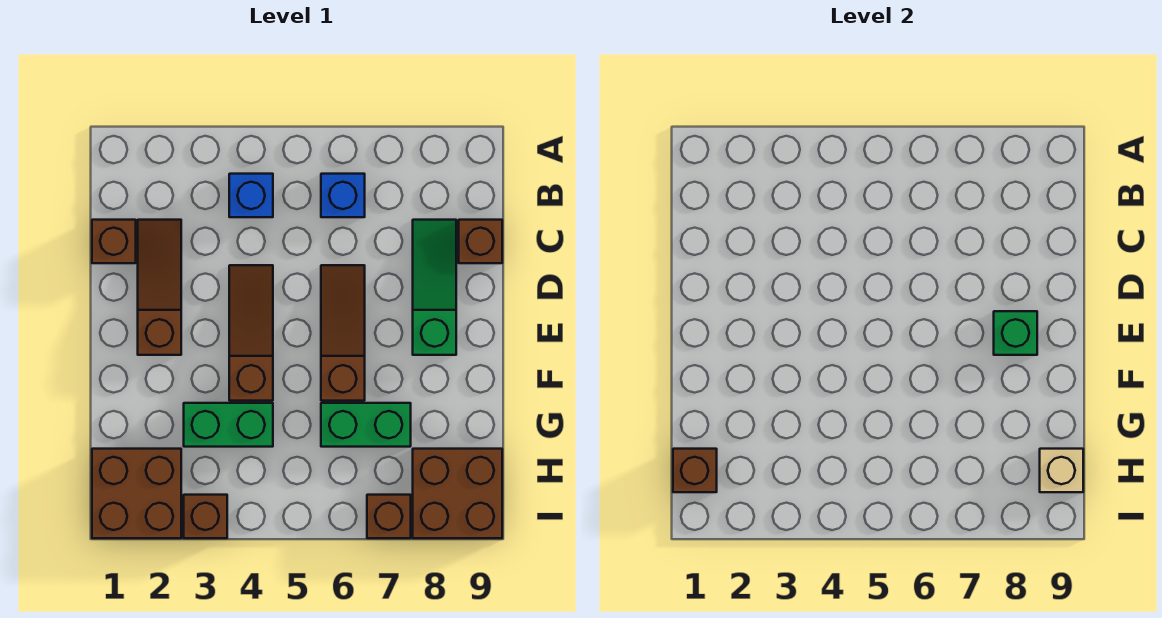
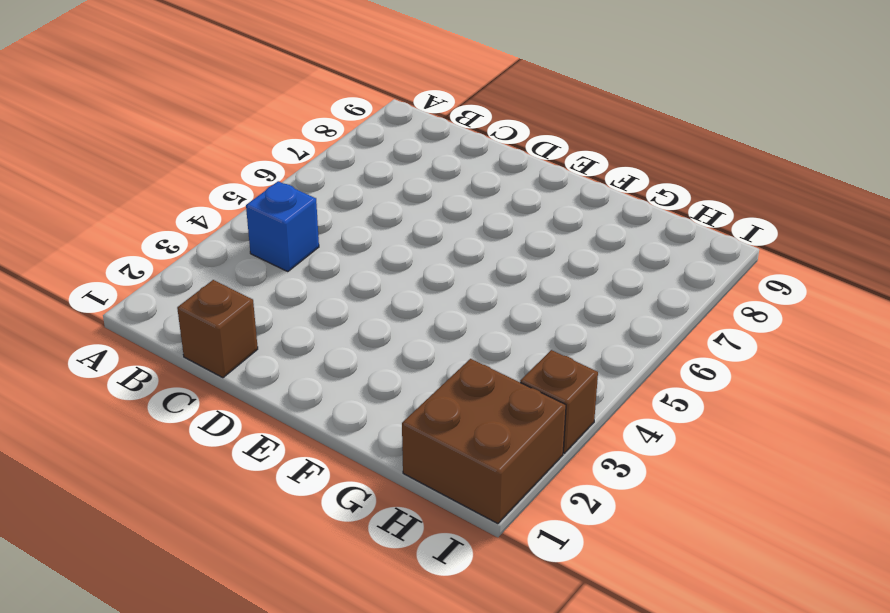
none -> blue 1x1 brick [321,174,365,217]
none -> brown 1x3 slope [138,220,181,355]
none -> green 1x3 slope [413,220,456,355]

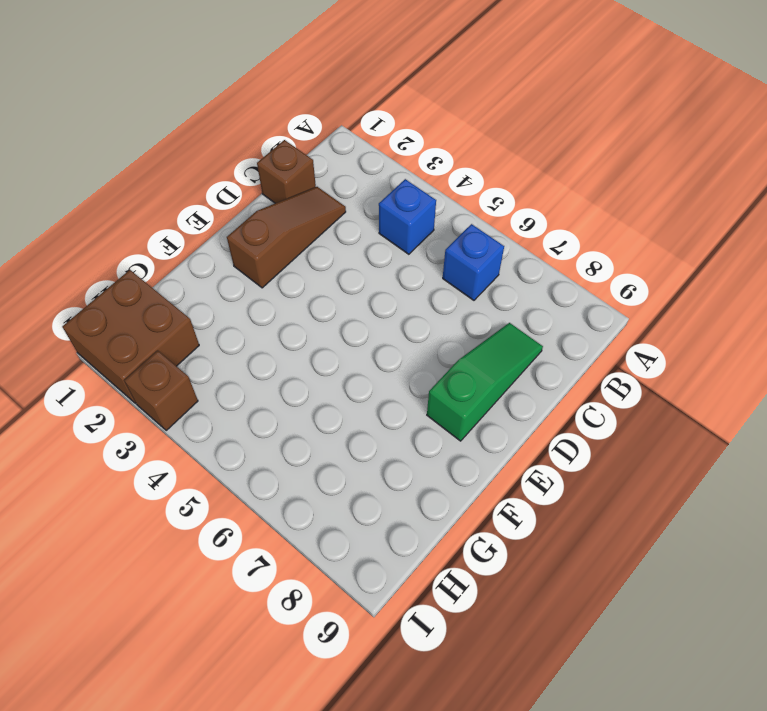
none -> brown 1x1 brick [459,220,502,263]
none -> brown 1x3 slope [229,265,273,401]
none -> brown 1x3 slope [321,265,365,401]

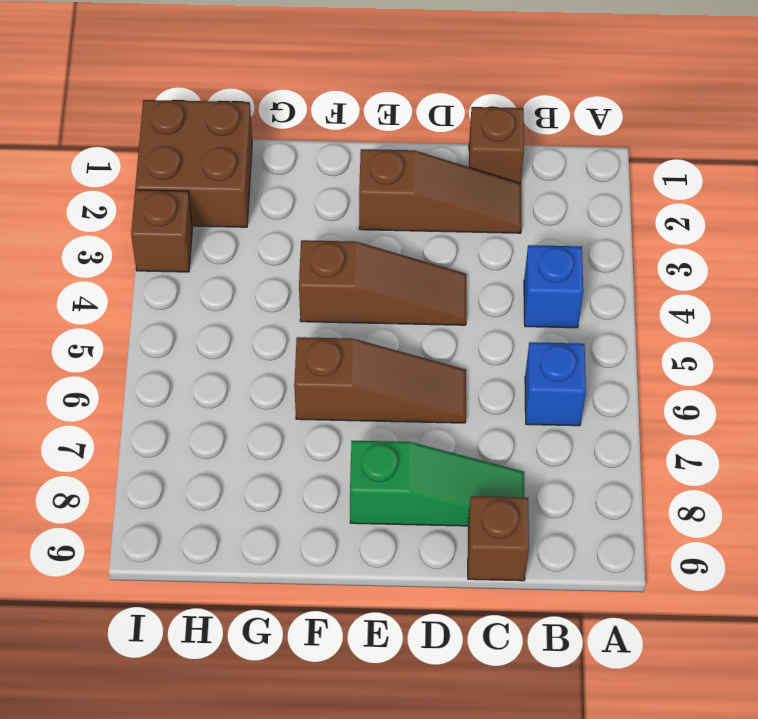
none -> green 1x2 brick [184,403,273,447]
none -> green 1x2 brick [321,403,411,447]
none -> brown 2x2 brick [413,449,502,538]

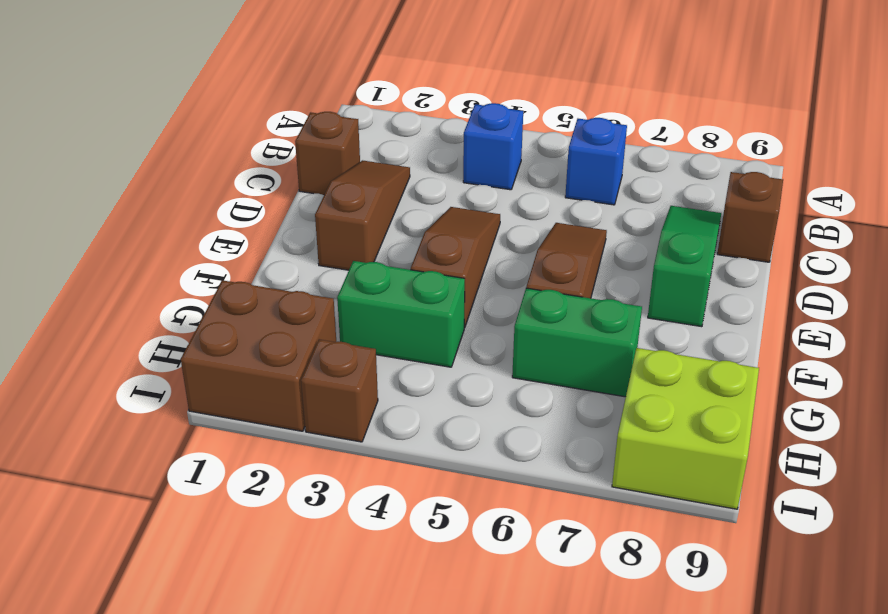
lime 2x2 brick [612,348,759,509] -> brown 2x2 brick [413,449,502,538]
none -> brown 1x1 brick [367,495,411,538]
none -> green 1x1 brick [994,311,1037,355]
none -> brown 1x1 brick [673,449,717,492]

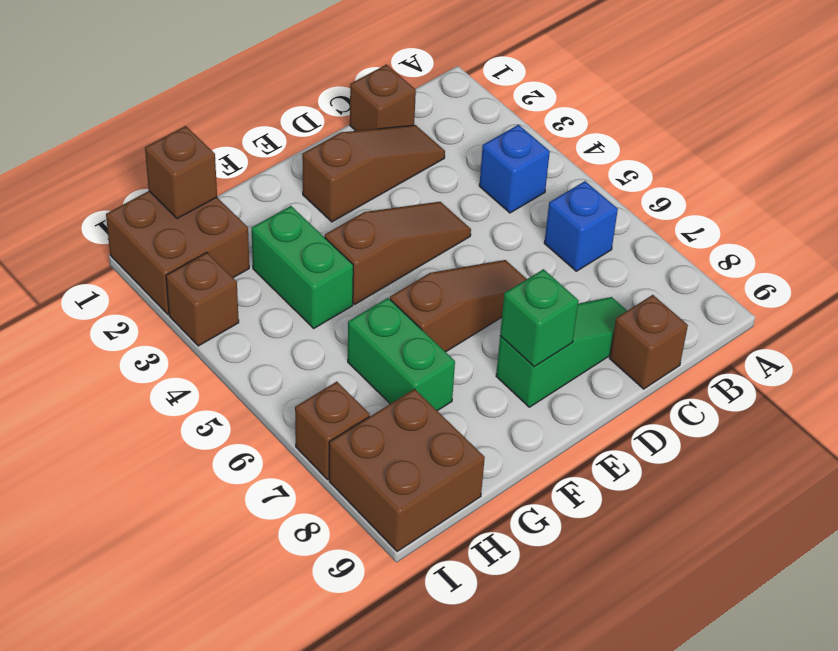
none -> tan 1x1 brick [1040,449,1083,492]

